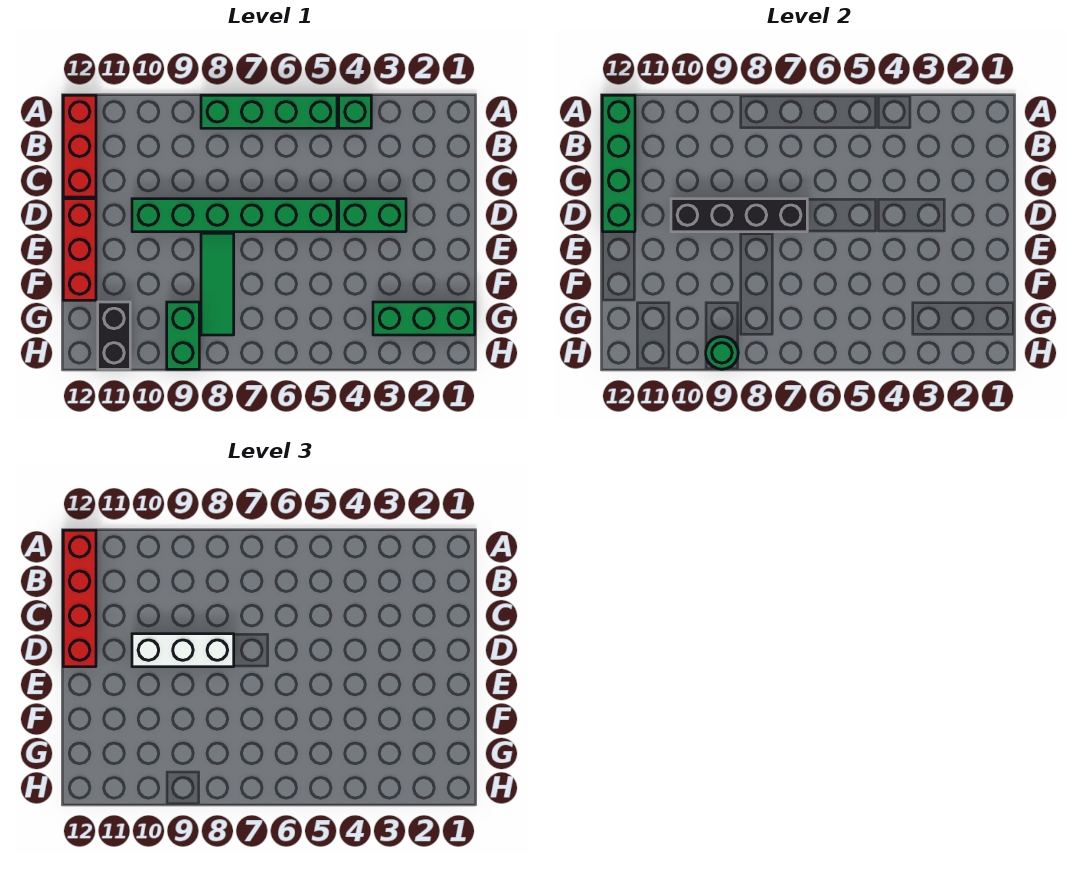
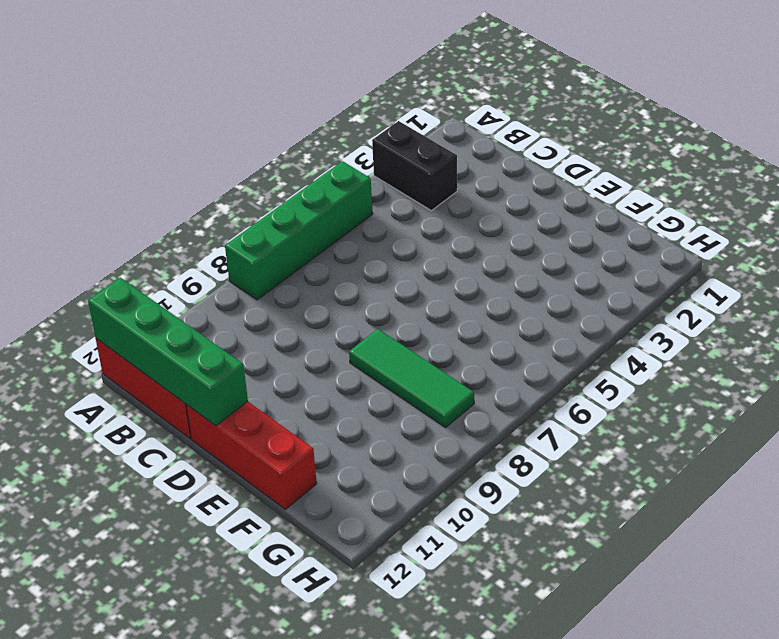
black 1x2 brick [372,121,457,211] -> black 1x2 brick moved to [98,302,130,369]
none -> green 1x1 brick [339,95,371,128]
none -> green 1x2 brick [339,199,406,232]
none -> green 1x6 brick [132,199,337,232]

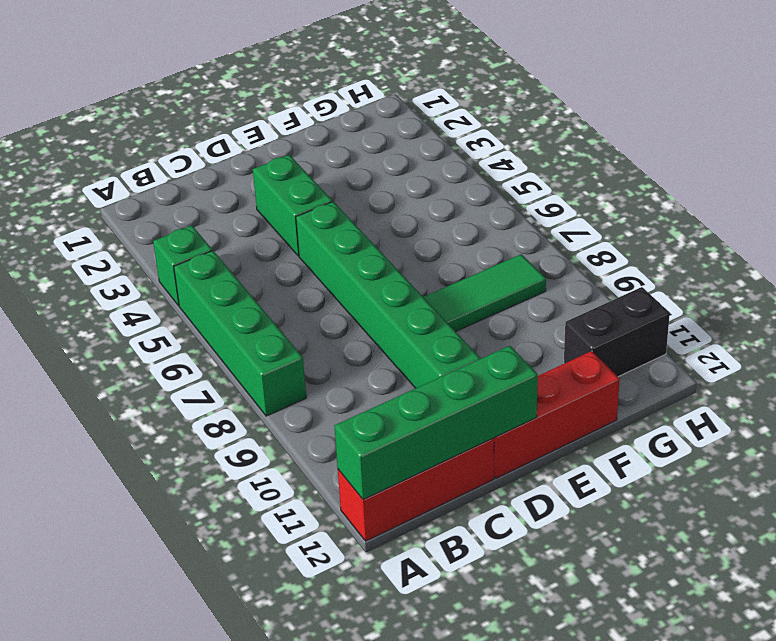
none -> green 1x3 brick [373,302,475,335]
none -> green 1x2 brick [167,302,199,369]
none -> black 1x4 brick [671,199,807,232]

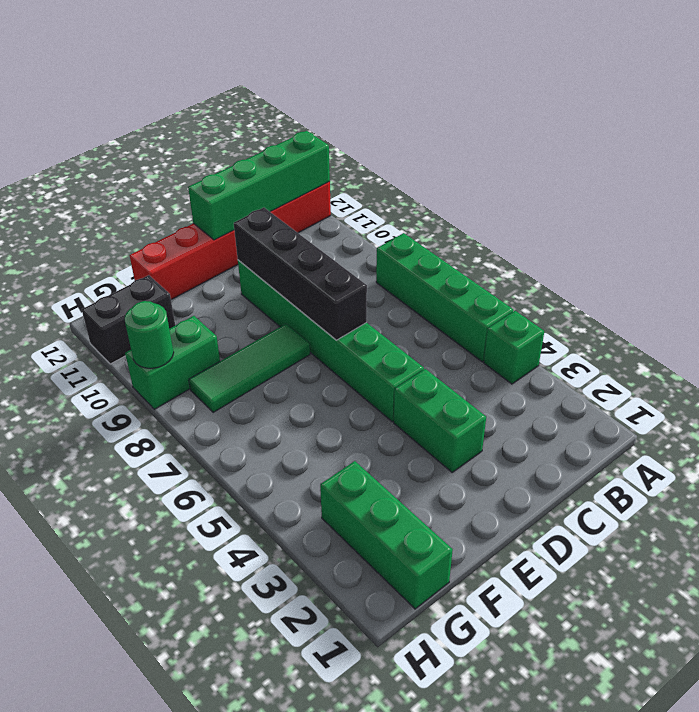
none -> red 1x4 brick [63,530,96,667]
none -> white 1x3 brick [132,634,234,667]

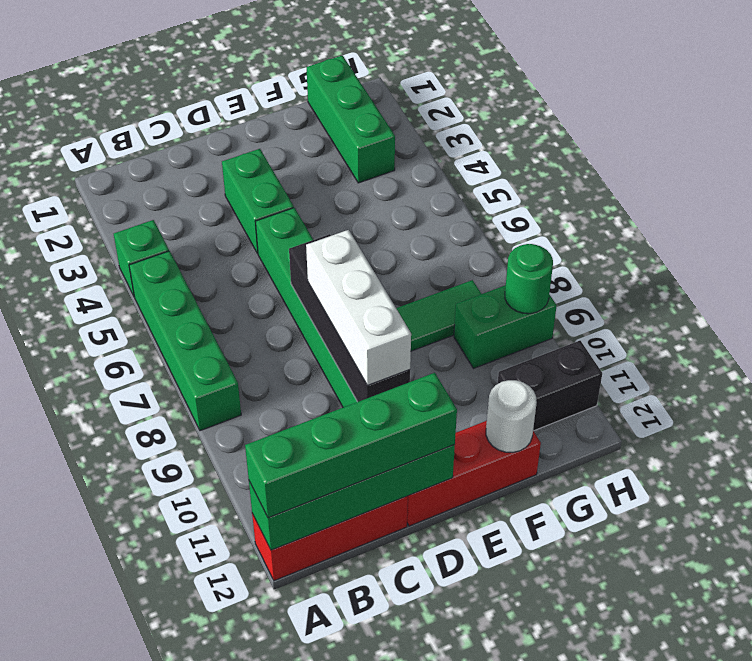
green 1x4 brick [245,373,457,518] -> red 1x4 brick [63,530,96,667]
white 1x1 round brick [486,380,537,452] -> none

